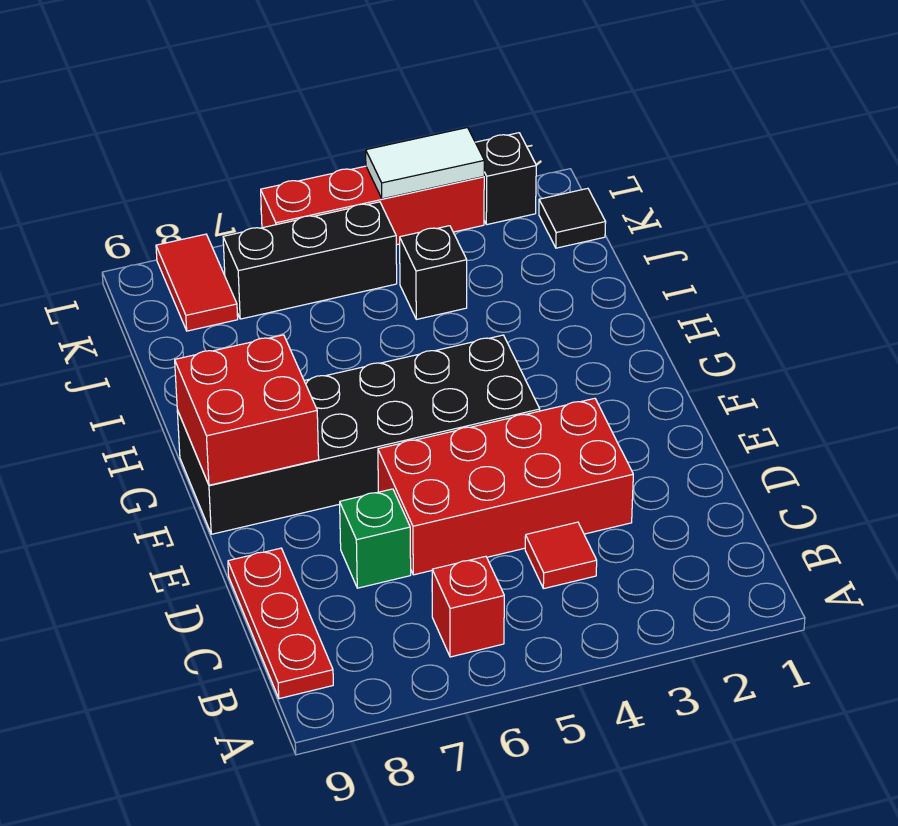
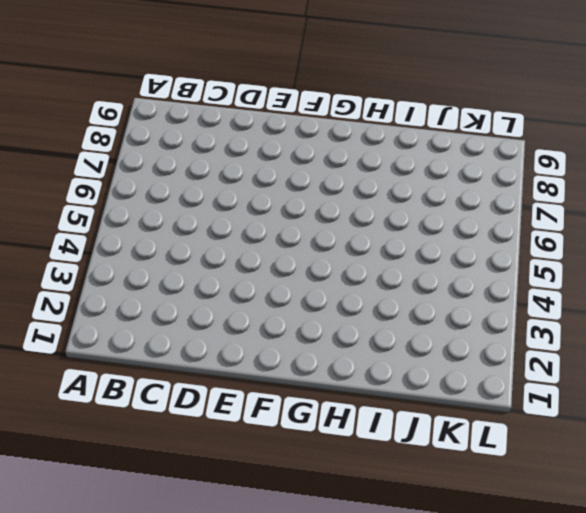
none -> red 1x1 brick [432,556,504,657]
none -> red 1x3 plate [228,548,333,699]
none -> red 1x1 tile [525,522,597,589]

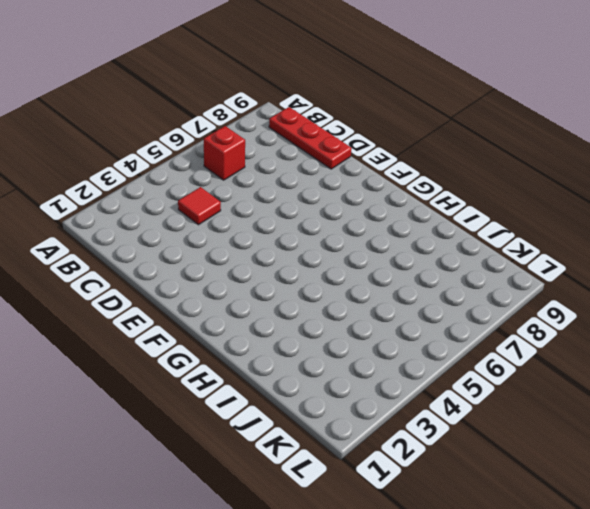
none -> red 2x4 brick [378,398,633,575]
none -> green 1x1 brick [340,489,411,588]
none -> black 2x6 brick [177,335,540,534]

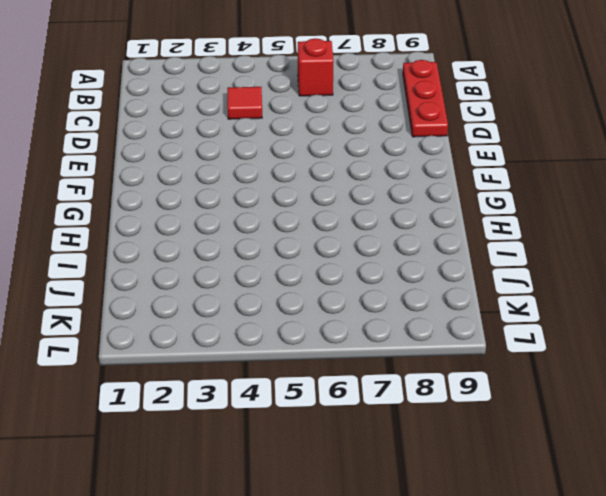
none -> red 2x4 brick [378,398,633,575]
none -> green 1x1 brick [340,489,411,588]
none -> black 2x6 brick [177,335,540,534]

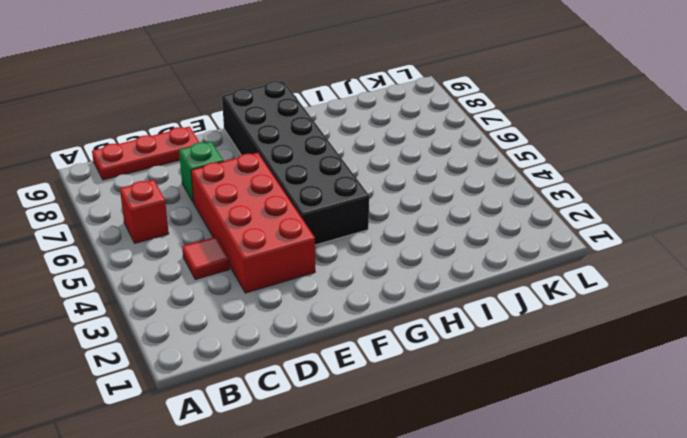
none -> black 1x1 brick [400,226,467,319]
none -> black 1x1 tile [539,188,606,248]
none -> black 1x3 brick [223,202,397,319]

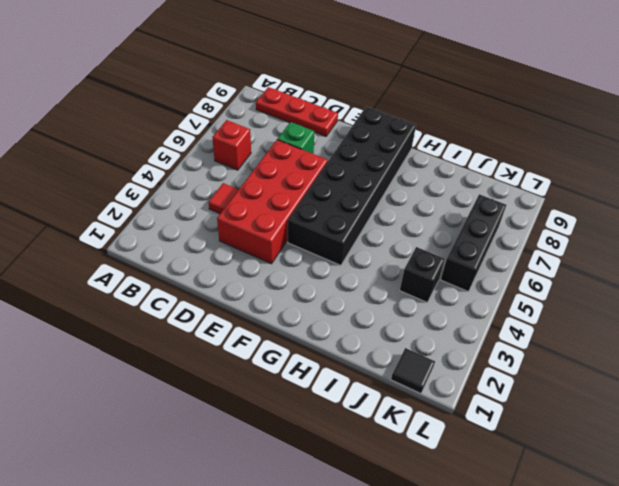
none -> red 1x2 tile [156,234,238,331]
none -> black 1x1 brick [475,133,536,225]
none -> red 1x4 brick [261,166,484,245]

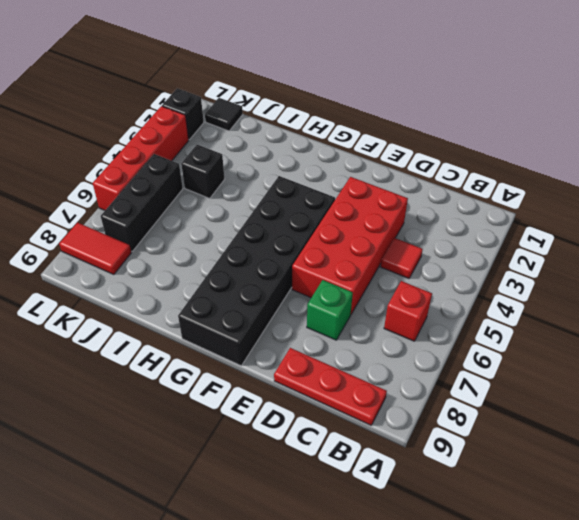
none -> red 2x2 brick [175,335,319,485]
none -> white 1x2 tile [366,128,484,199]

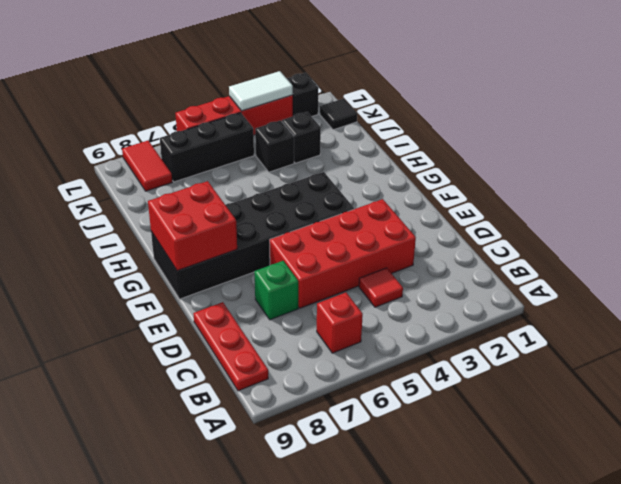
black 1x1 brick [282,112,321,163] -> none

